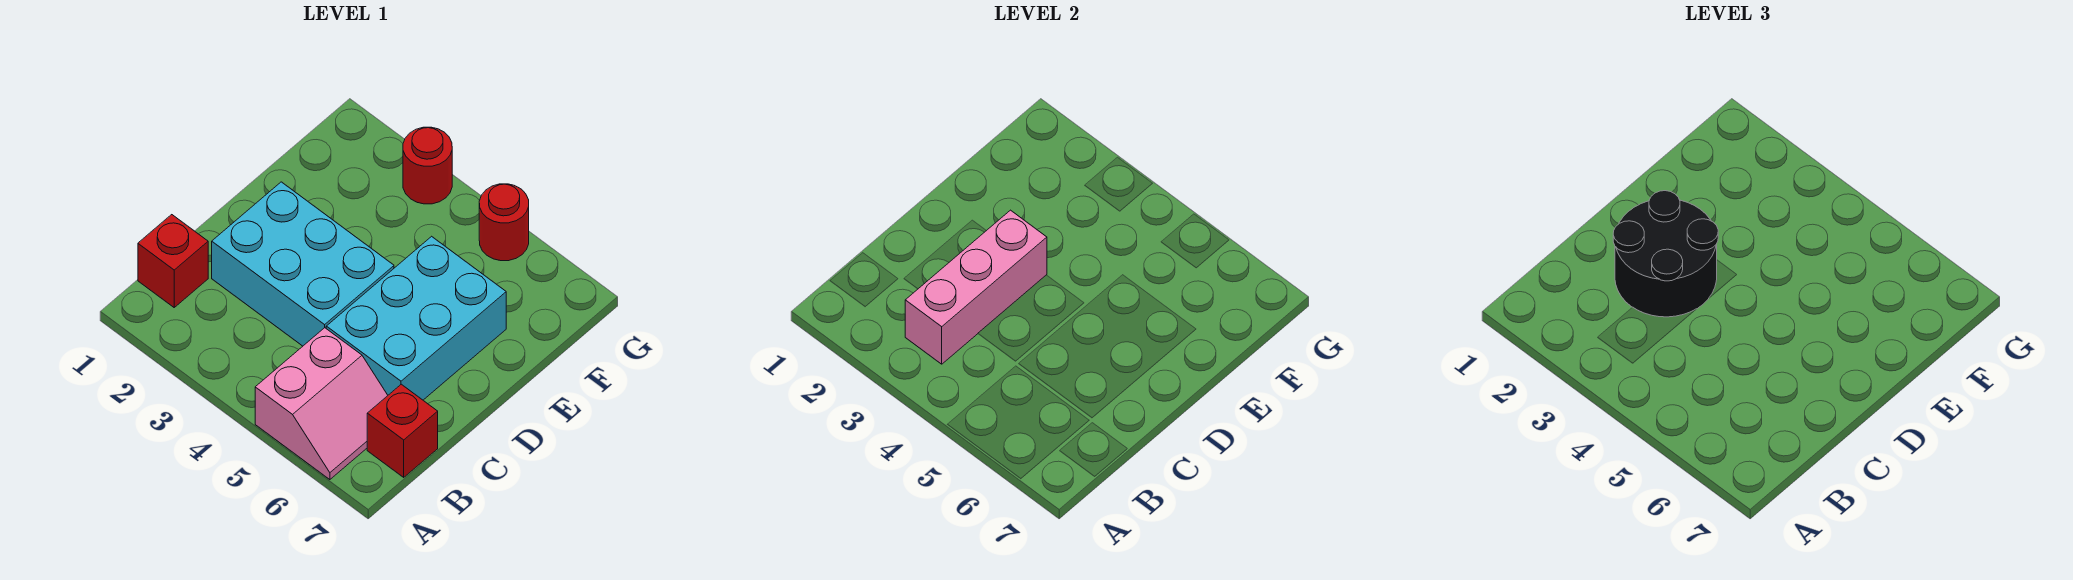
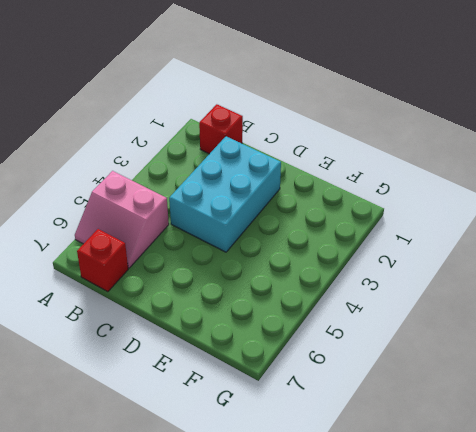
none -> cyan 2x3 brick [326,236,506,400]
none -> red 1x1 round brick [403,127,452,204]

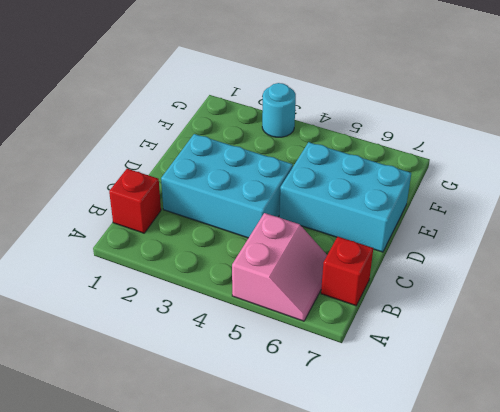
cyan 2x3 brick [279,142,411,252] -> cyan 2x3 brick turned to [326,236,506,400]
cyan 1x1 round brick [262,83,296,137] -> red 1x1 round brick [403,127,452,204]
none -> red 1x1 round brick [479,184,529,261]
none -> pink 1x3 brick [905,210,1047,364]

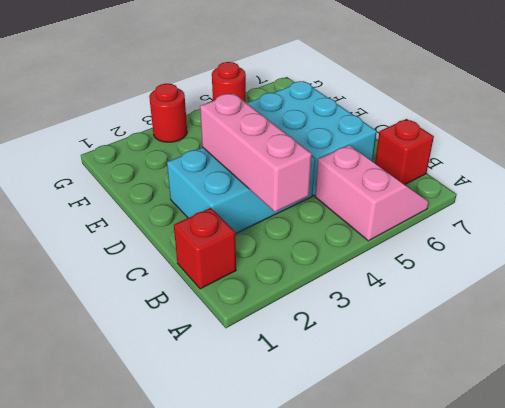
none -> black 2x2 round brick [1613,191,1718,317]

